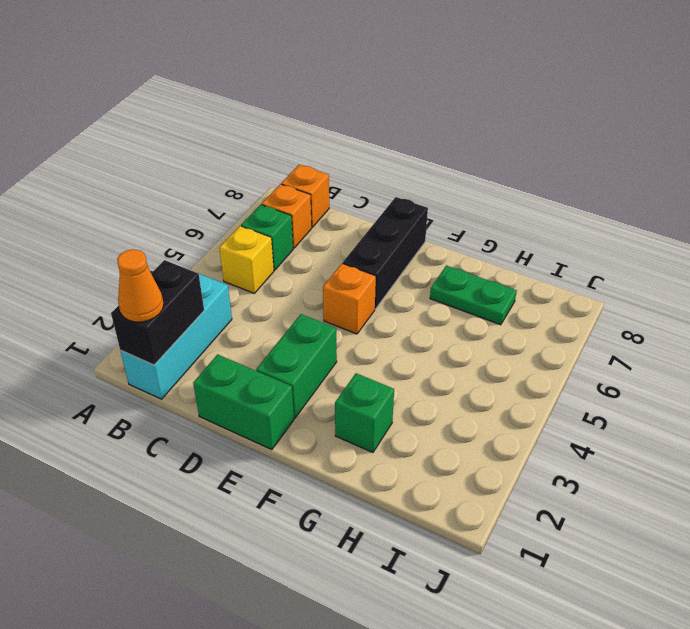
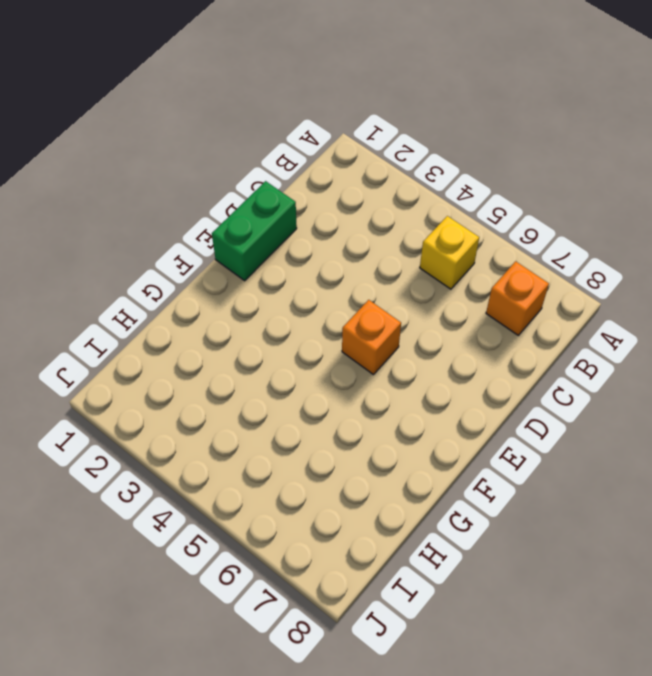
none -> cyan 1x3 brick [120,274,232,399]
none -> green 1x1 brick [241,205,293,270]
none -> orange 1x1 brick [281,165,329,227]

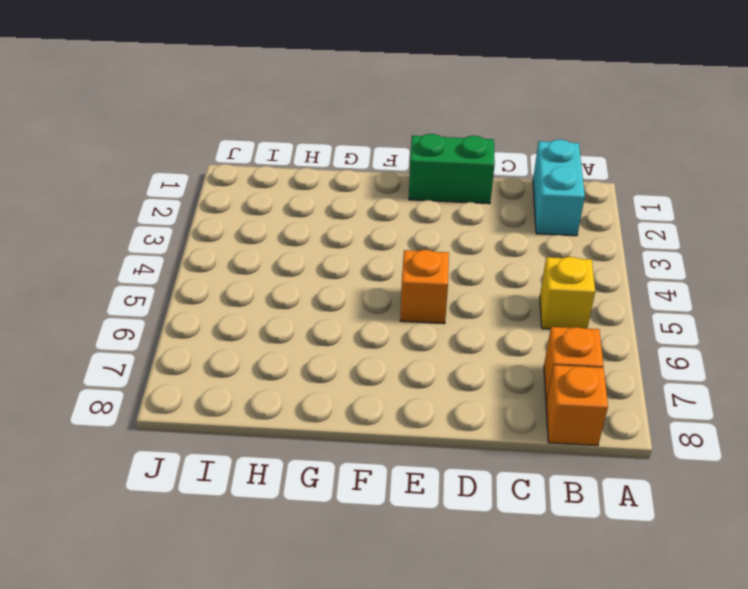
cyan 1x2 brick [533,139,585,236] -> cyan 1x3 brick [120,274,232,399]
none -> green 1x1 brick [241,205,293,270]
none -> green 1x2 brick [256,314,337,418]
none -> black 1x3 brick [343,197,428,309]

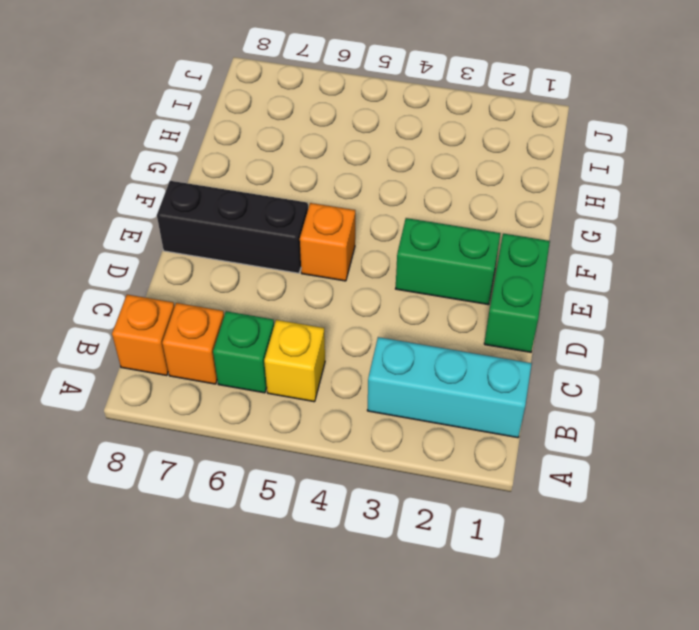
none -> green 1x1 brick [335,373,394,452]
none -> green 1x2 plate [430,266,517,325]
none -> black 1x2 brick [111,260,204,365]

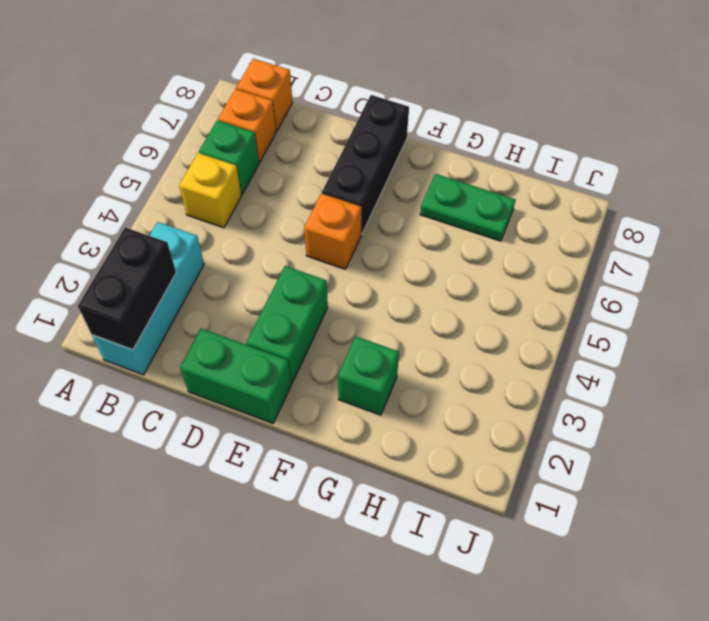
none -> orange 1x1 cone [117,249,164,322]

